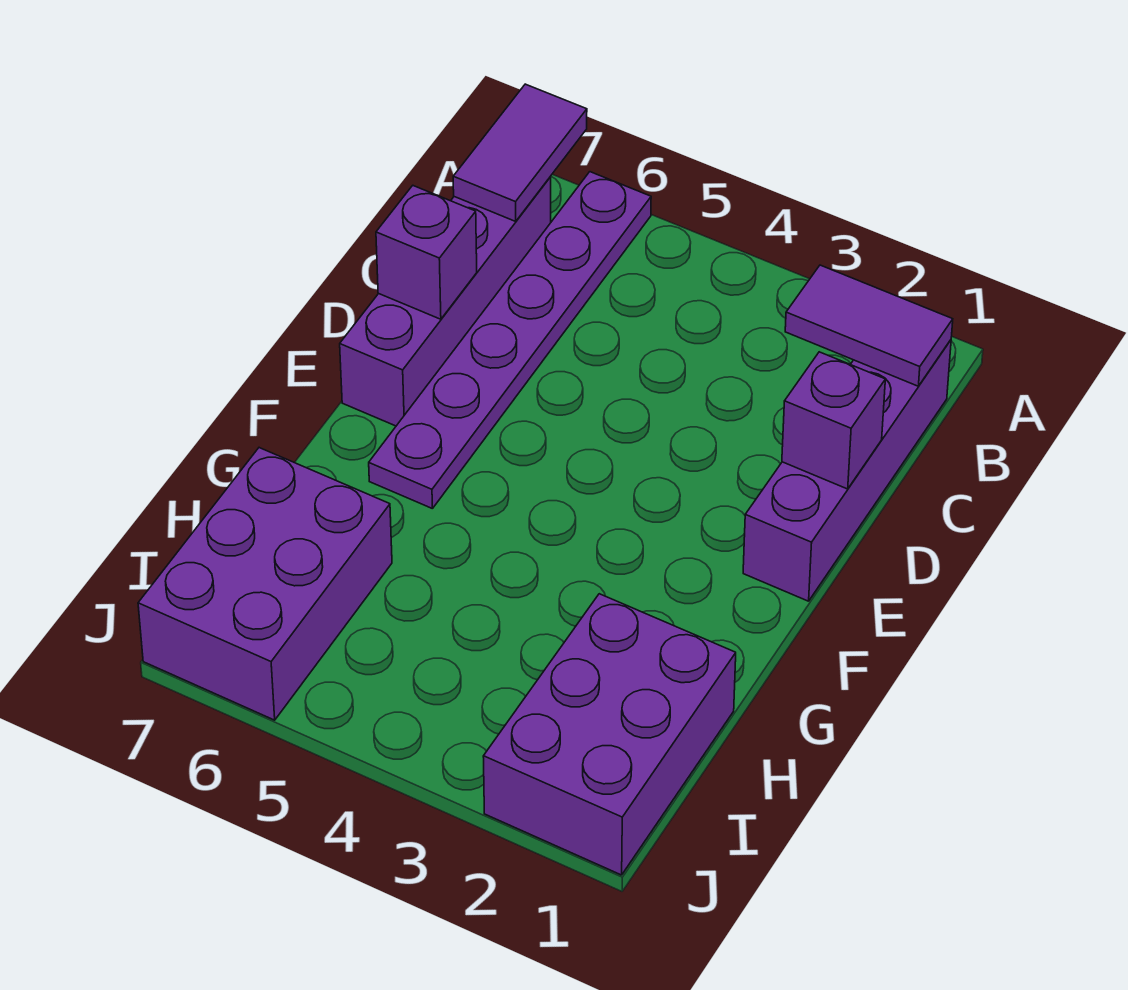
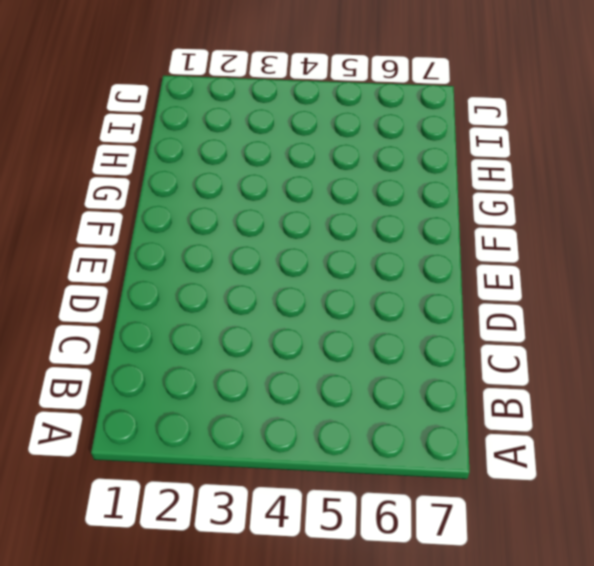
none -> purple 1x6 plate [369,172,651,509]
none -> purple 1x4 brick [743,340,951,601]

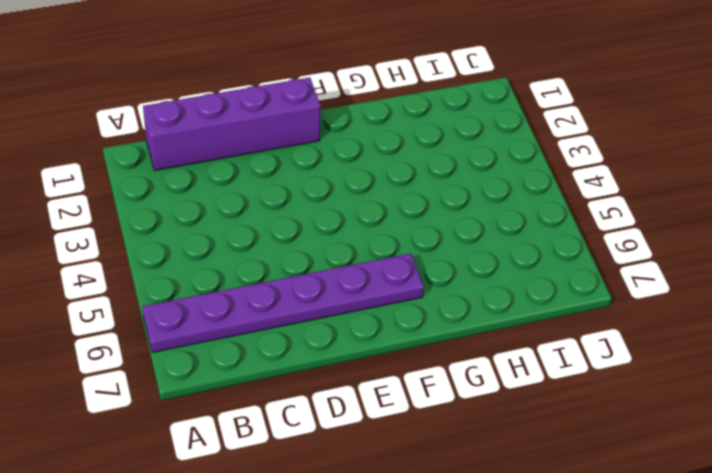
none -> purple 1x4 brick [340,177,551,426]
none -> purple 2x3 brick [483,594,736,875]

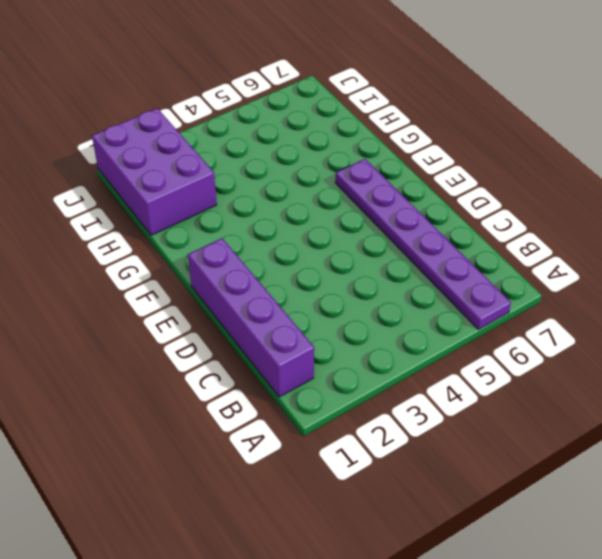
none -> purple 1x4 brick [340,177,551,426]
none -> purple 2x3 brick [138,448,392,720]

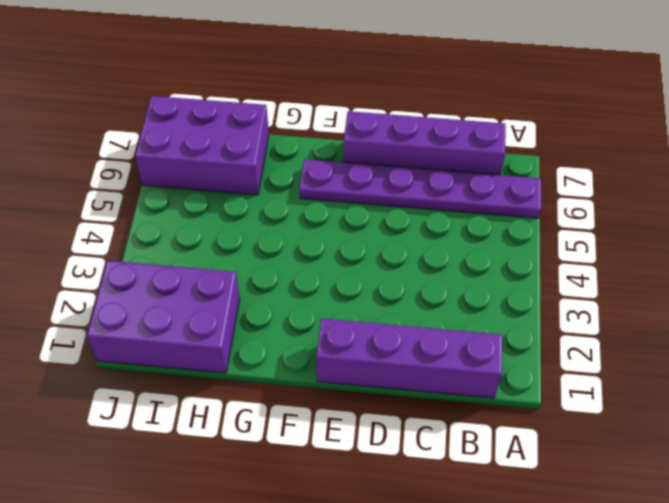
none -> purple 1x2 tile [453,84,587,221]
none -> purple 1x2 tile [785,265,953,386]

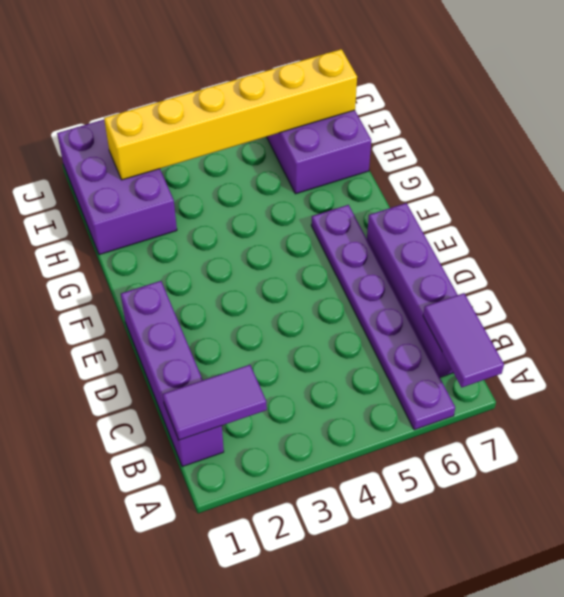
yellow 1x6 brick [104,49,357,180] -> none
none -> purple 1x1 brick [782,352,885,489]
none -> purple 1x1 brick [376,186,477,319]

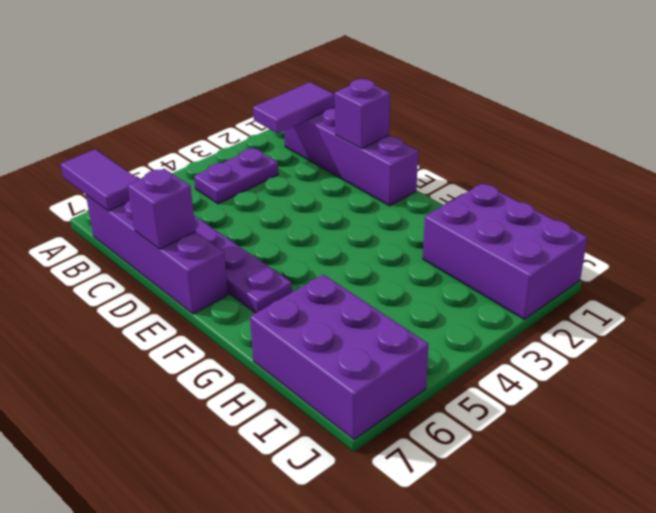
purple 1x2 plate [194,149,278,204] -> none

